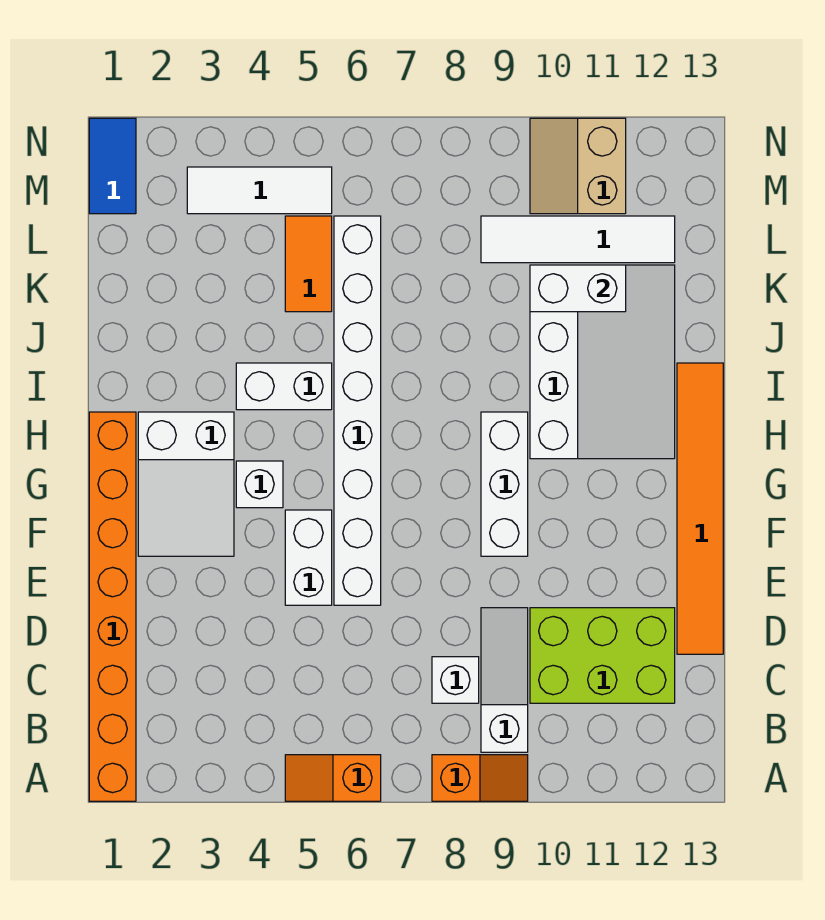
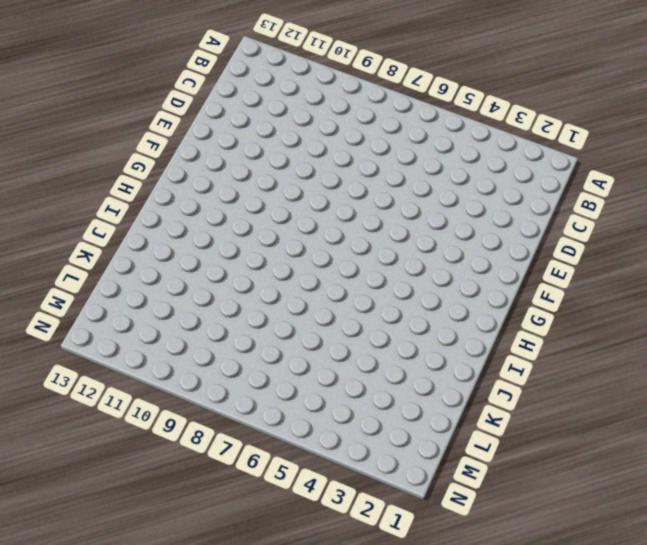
none -> orange 1x8 brick [89,412,136,801]
none -> orange 1x2 slope [285,755,381,801]
none -> orange 1x2 slope [432,755,528,801]

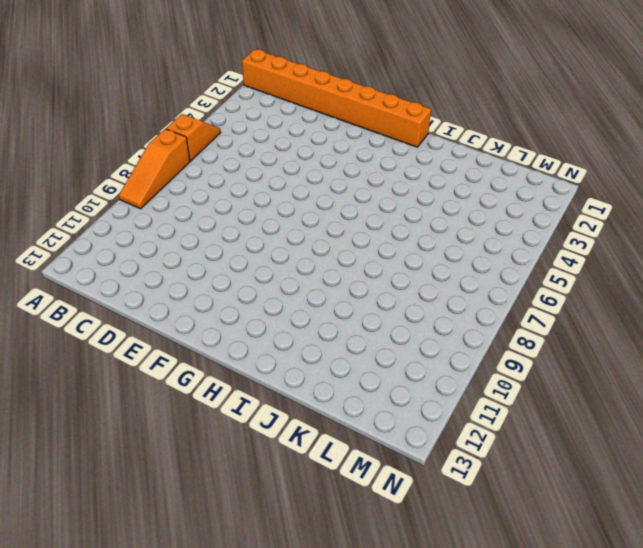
orange 1x3 slope [119,129,190,209] -> orange 1x2 slope [432,755,528,801]
none -> white 1x3 slope [481,608,528,752]
none -> white 1x1 brick [432,657,479,703]
none -> lime 2x3 brick [530,608,675,703]

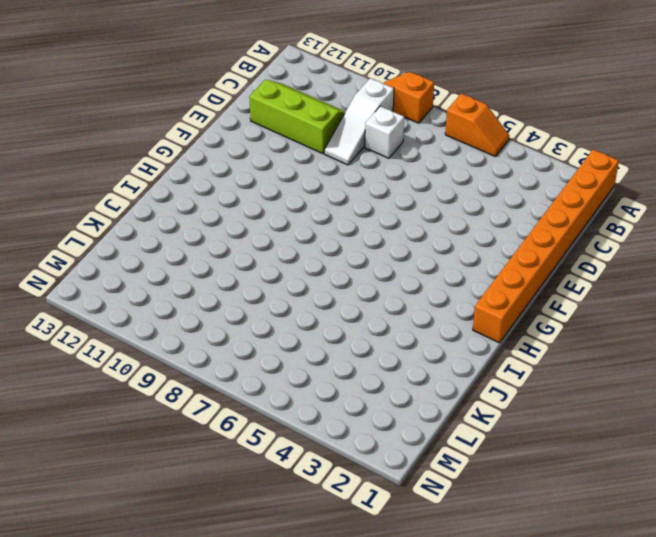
lime 2x3 slope [249,79,345,154] -> lime 2x3 brick [530,608,675,703]
none -> orange 1x6 tile [677,363,723,654]
none -> white 1x2 brick [285,510,332,605]
none -> white 1x8 brick [334,216,381,605]

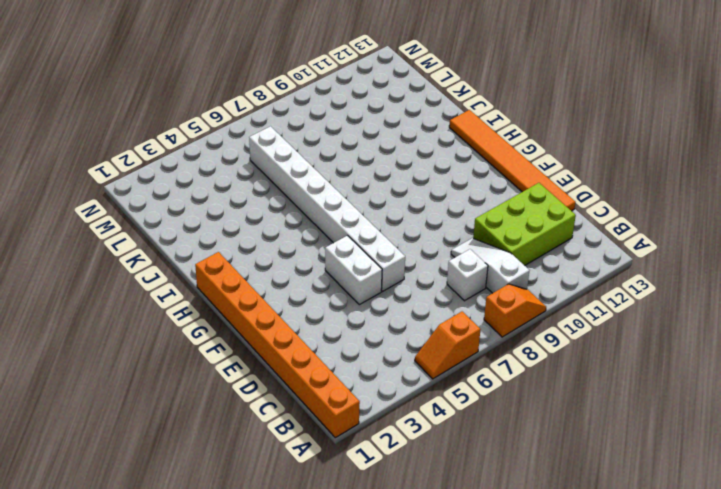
none -> white 2x3 slope [138,412,234,556]
none -> white 1x3 brick [481,412,528,556]
none -> white 1x1 brick [236,461,283,508]

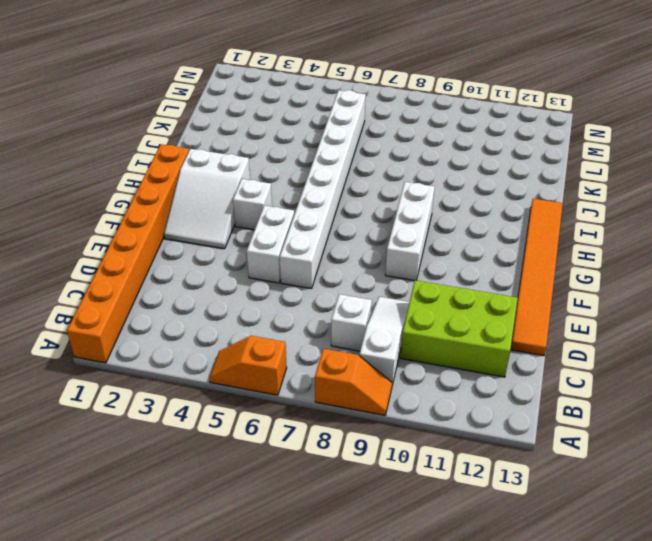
none -> white 3x4 slope [530,265,675,459]
none -> white 1x2 brick [236,363,332,410]
none -> orange 1x2 tile [285,216,332,312]

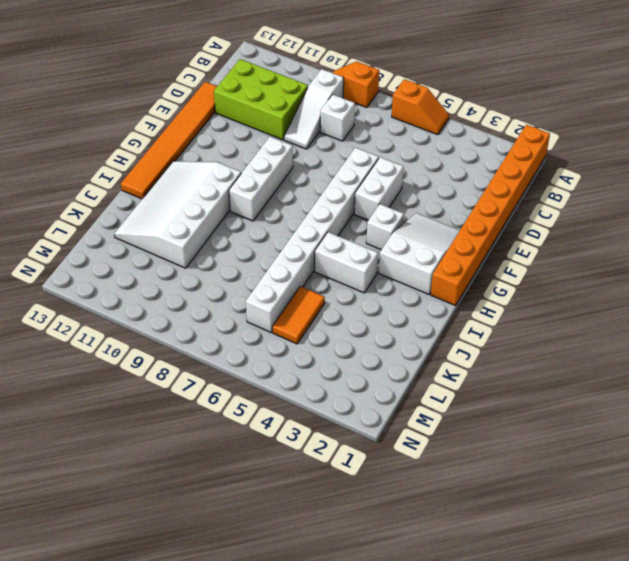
none -> white 1x4 tile [481,216,675,263]
none -> blue 1x2 tile [89,118,136,214]
none -> white 1x3 tile [187,167,332,214]

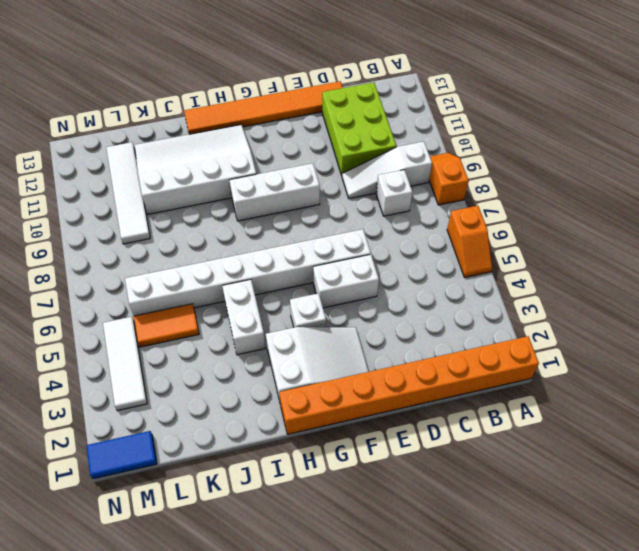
none -> tan 2x2 slope [530,118,626,214]
none -> white 1x2 brick [530,265,626,312]

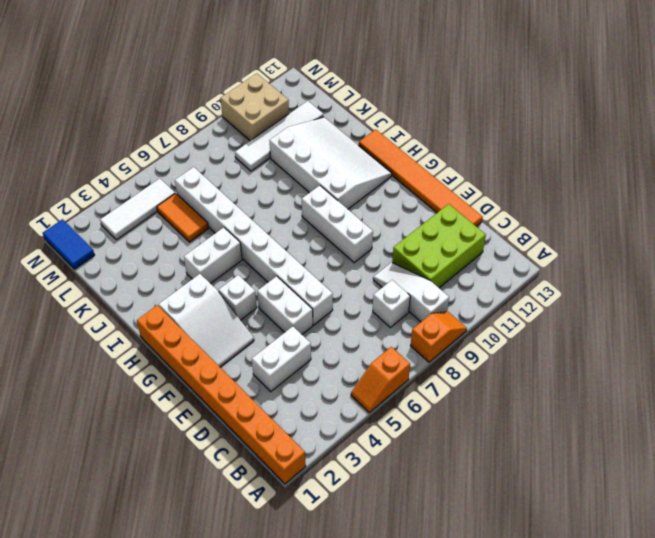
white 1x2 brick [252,326,311,392] -> white 1x2 brick moved to [530,265,626,312]
tan 2x2 brick [220,73,289,141] -> tan 2x2 slope [530,118,626,214]

